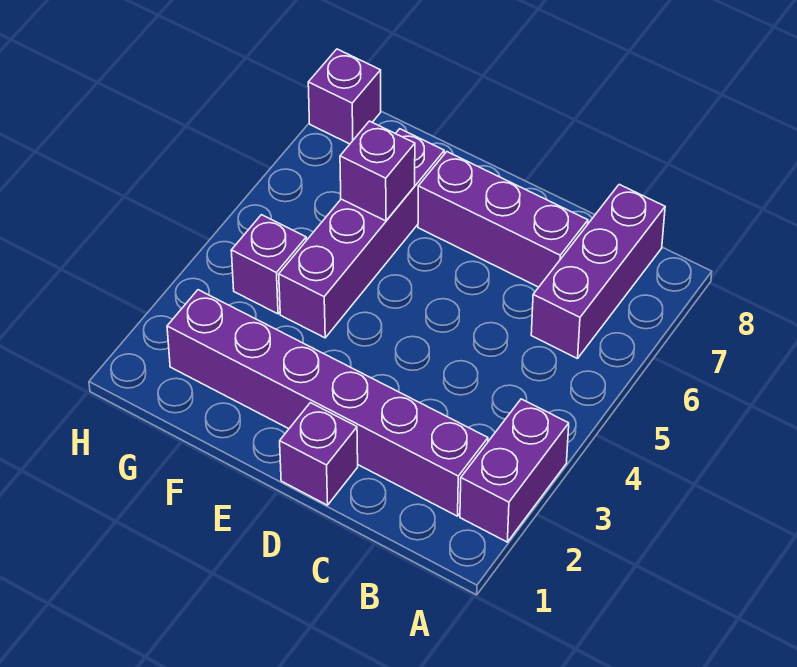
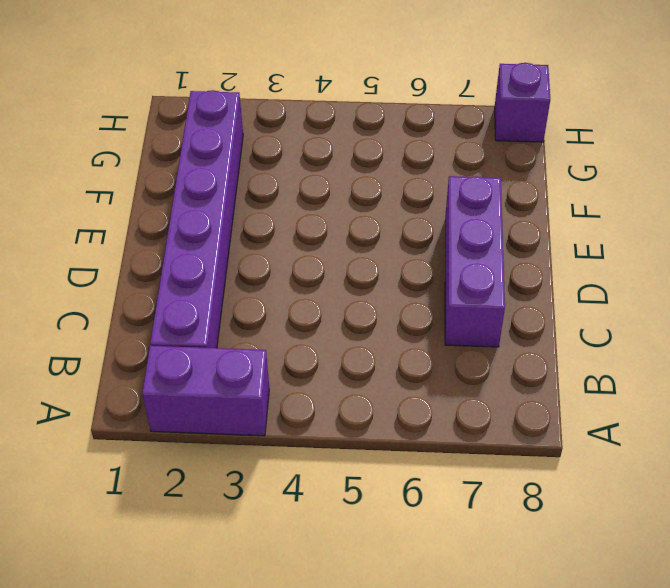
none -> purple 1x3 brick [531,184,665,359]
none -> purple 1x1 brick [280,403,358,505]

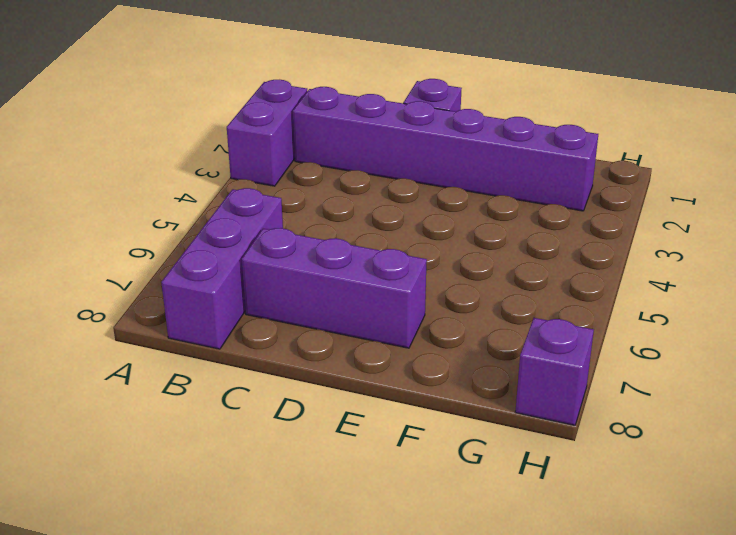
none -> purple 1x4 brick [279,129,444,338]
none -> purple 1x1 brick [231,215,306,314]

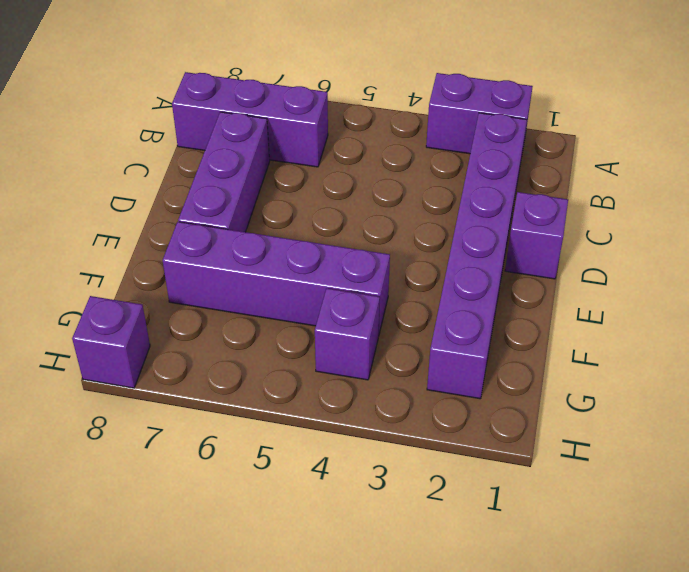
none -> purple 1x1 brick [340,121,415,221]

